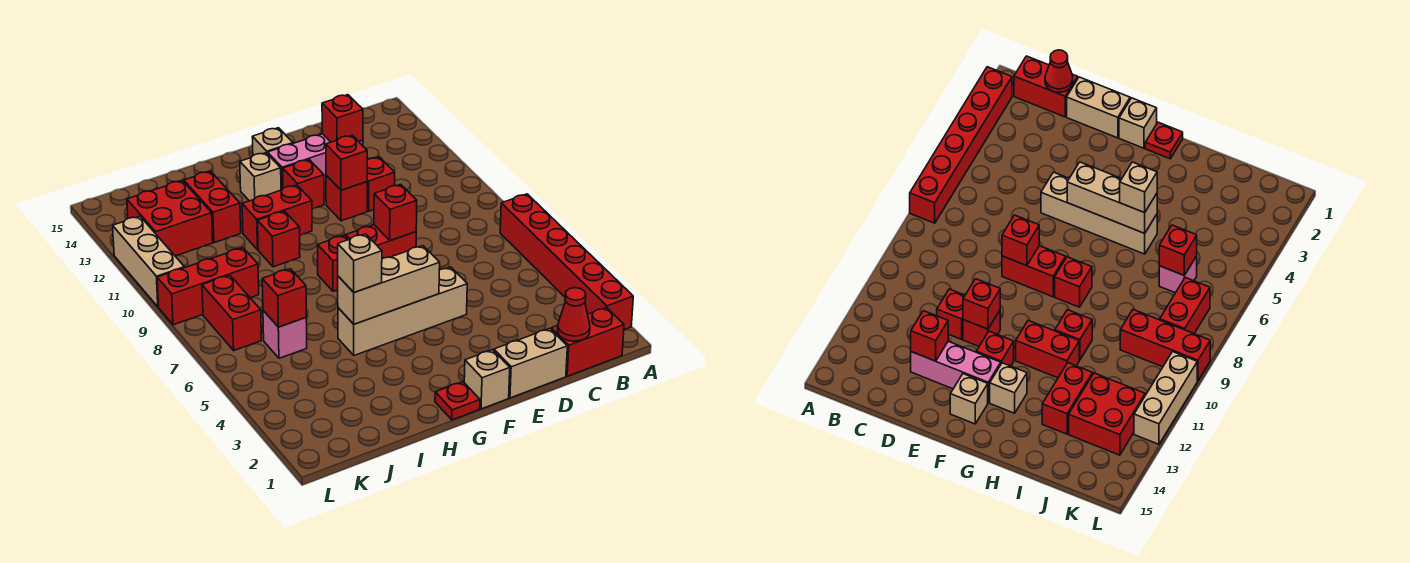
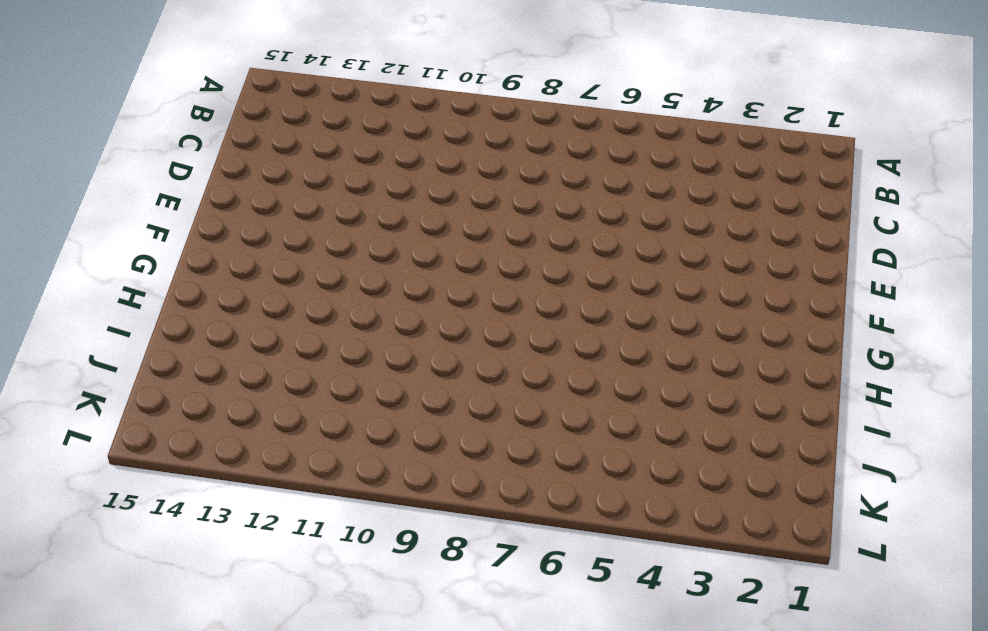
none -> red 1x6 brick [500,194,633,330]
none -> red 1x2 brick [551,307,624,376]
none -> tan 1x2 brick [494,328,567,398]

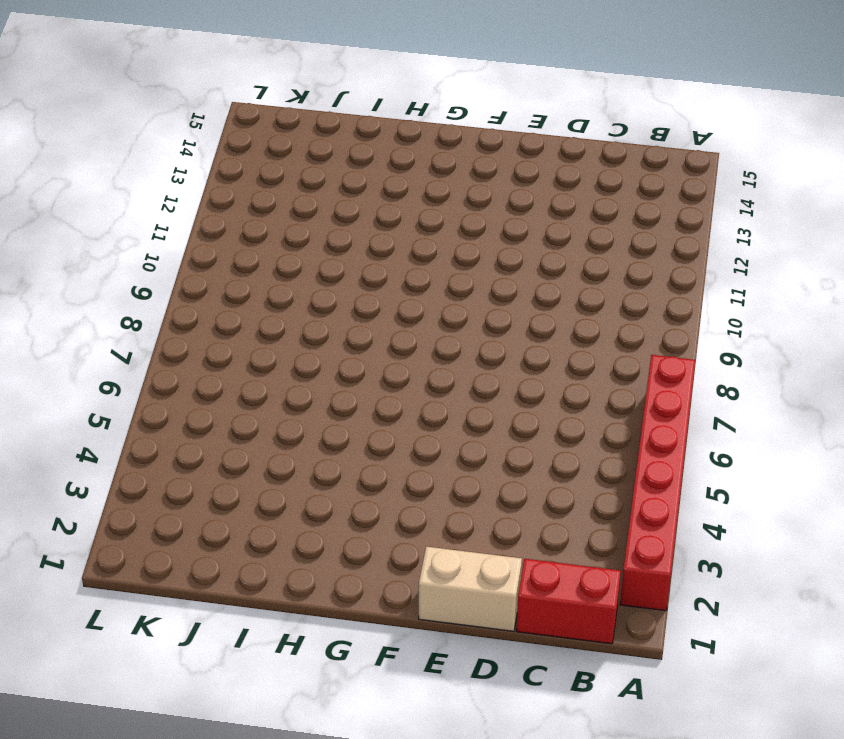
none -> red 1x1 brick [367,157,395,211]
none -> pink 1x3 brick [268,134,363,190]
none -> tan 1x4 brick [338,267,467,355]

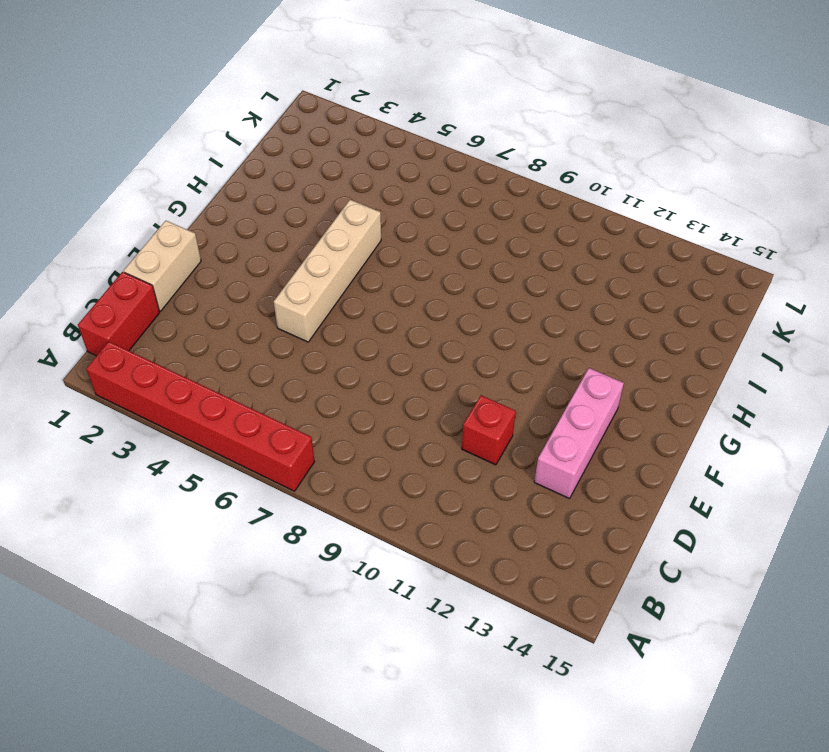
none -> red 1x2 brick [346,225,416,259]
none -> red 1x1 brick [326,175,367,221]
none -> tan 1x1 brick [464,350,510,409]

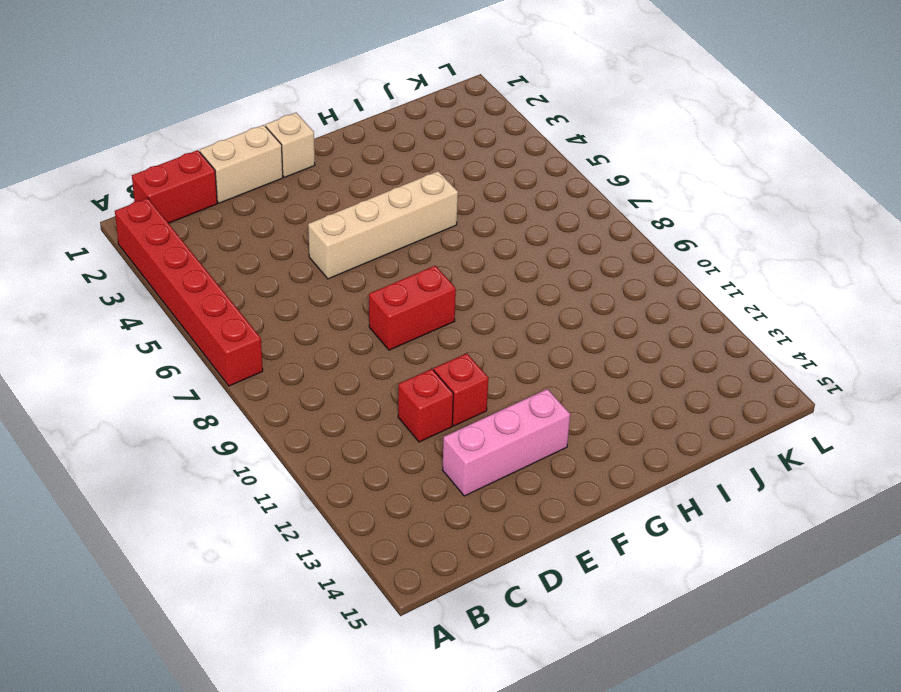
none -> red 1x1 brick [283,160,324,209]
none -> tan 1x1 brick [252,128,293,156]
none -> red 1x1 plate [435,382,480,420]

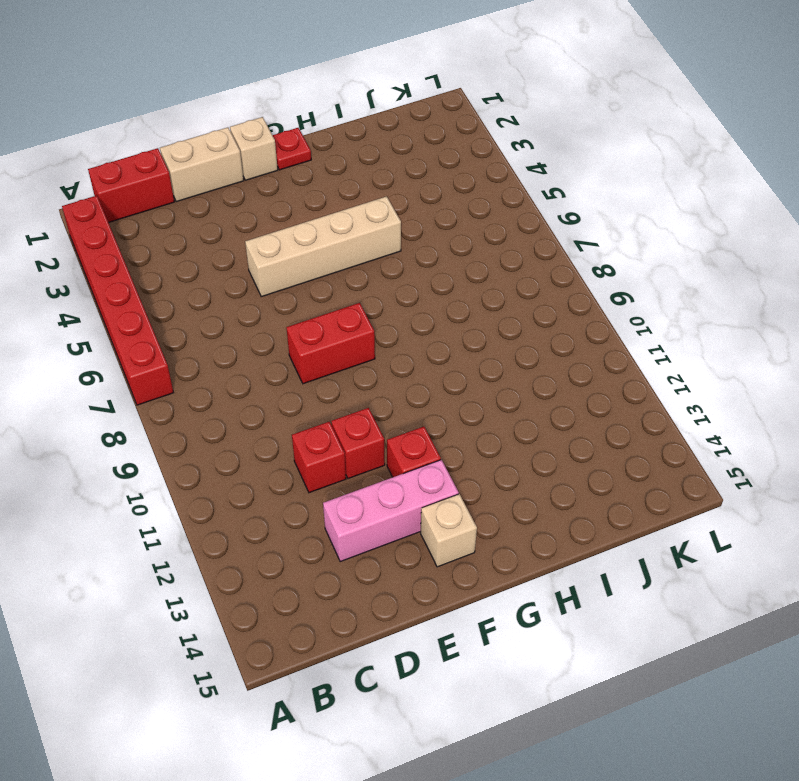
none -> red 1x1 brick [318,235,349,291]
none -> red 1x2 brick [242,185,312,250]
none -> tan 1x1 brick [240,153,281,201]

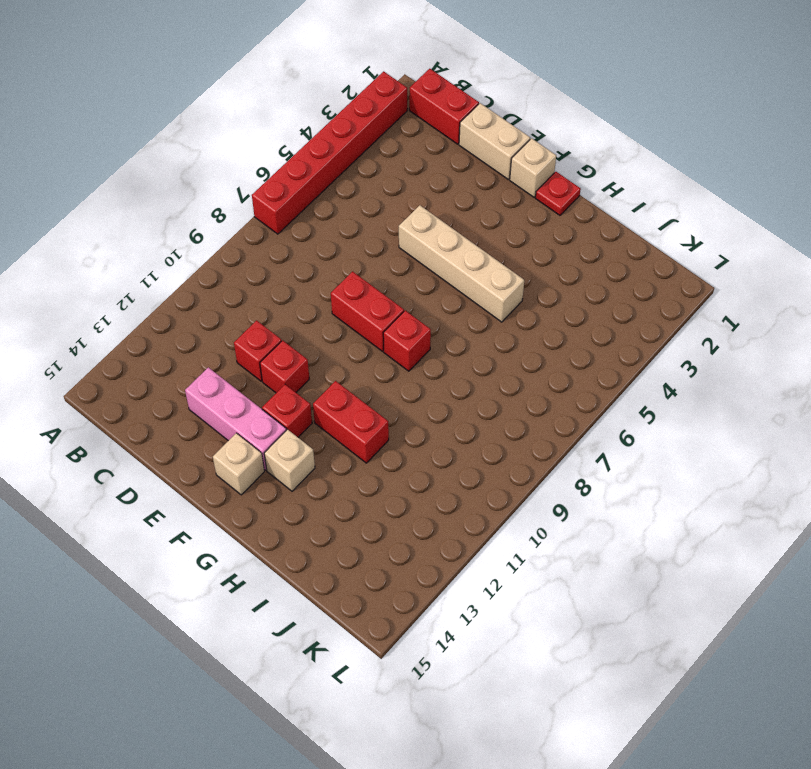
none -> red 1x1 brick [258,211,300,267]
none -> red 1x2 brick [184,171,241,243]
none -> pink 1x1 brick [263,310,307,358]

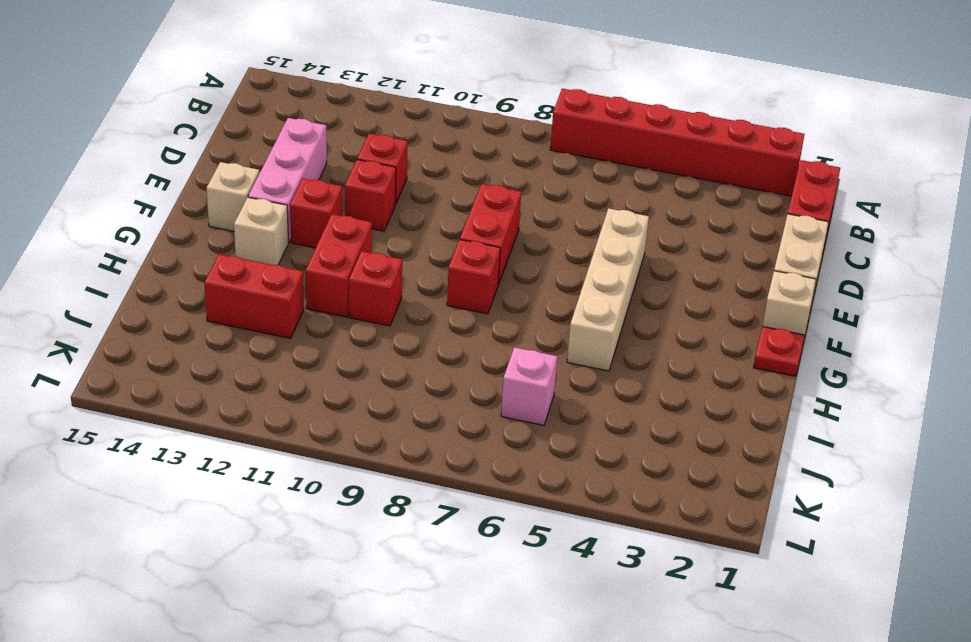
none -> red 1x3 brick [157,248,259,325]
none -> red 2x2 brick [127,181,213,256]
none -> red 1x2 brick [202,275,261,350]

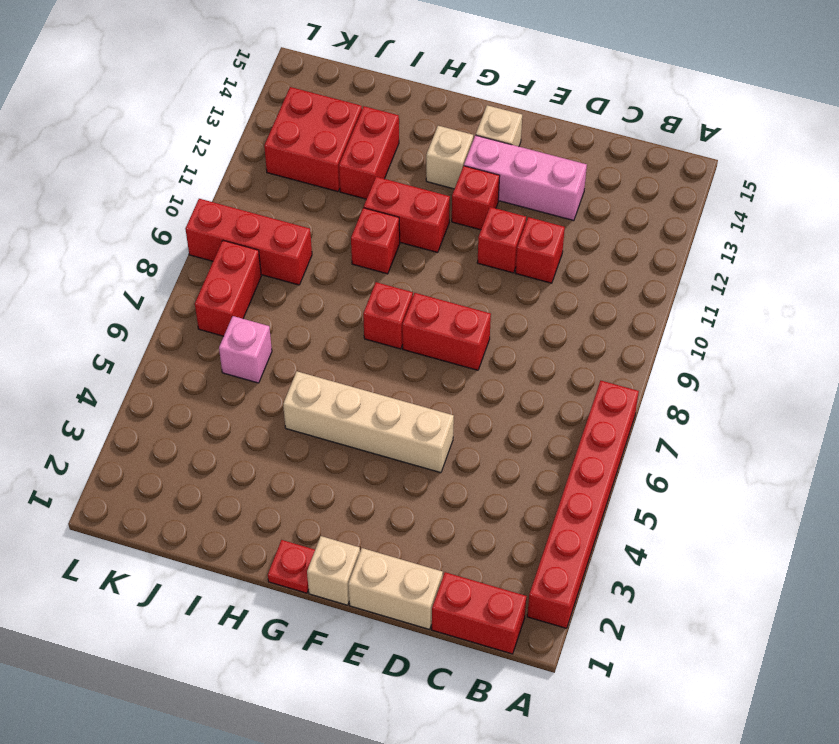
none -> tan 1x3 brick [113,216,184,307]
none -> red 1x1 cone [558,288,590,341]
none -> red 1x1 brick [322,95,363,142]

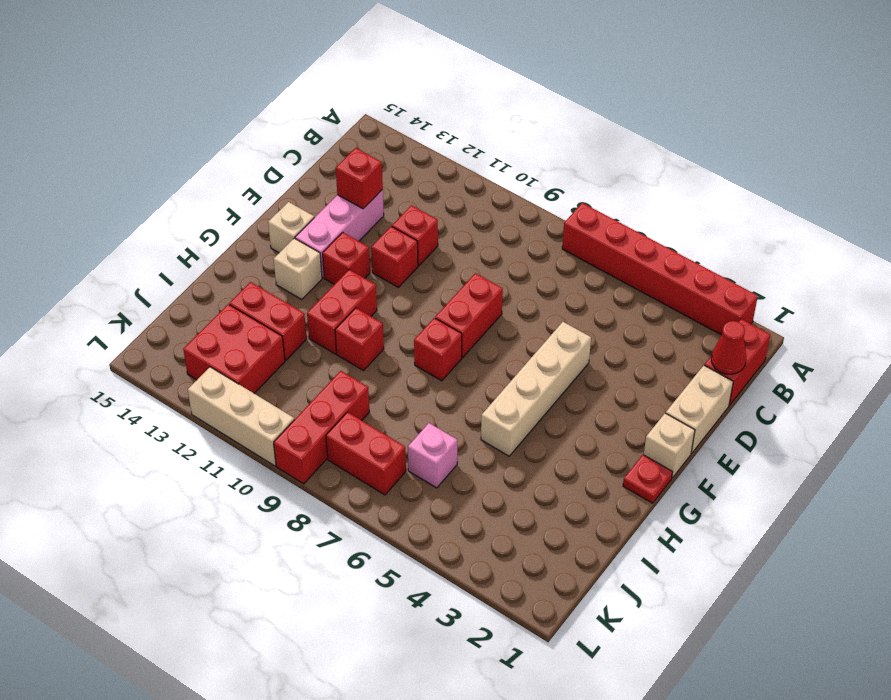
none -> red 1x1 brick [374,184,417,241]
none -> red 1x1 brick [326,135,367,190]
none -> tan 1x3 brick [338,246,440,324]

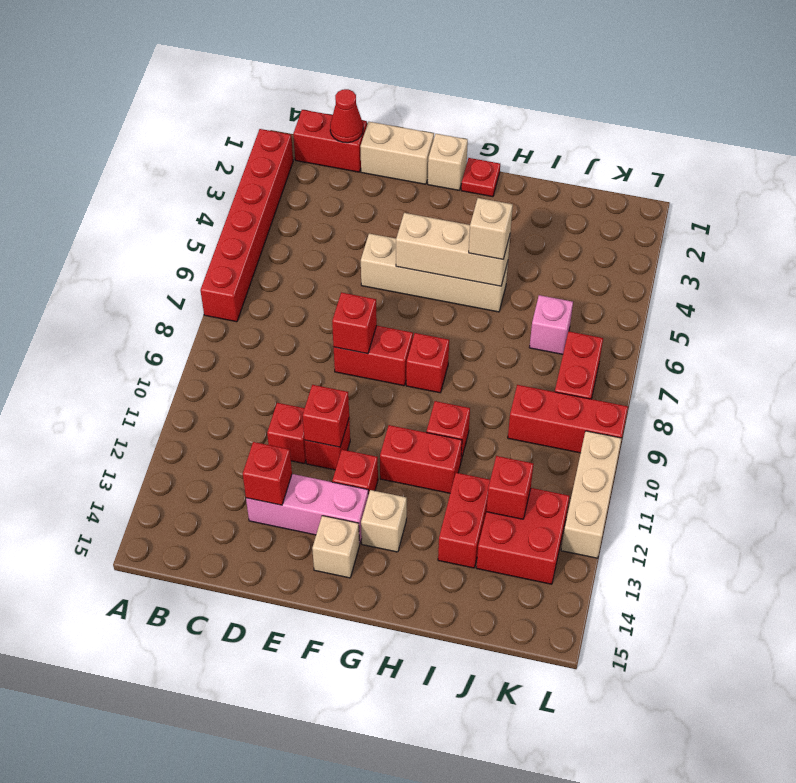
red 1x1 brick [486,456,534,519] -> red 1x1 brick moved to [262,269,306,327]

